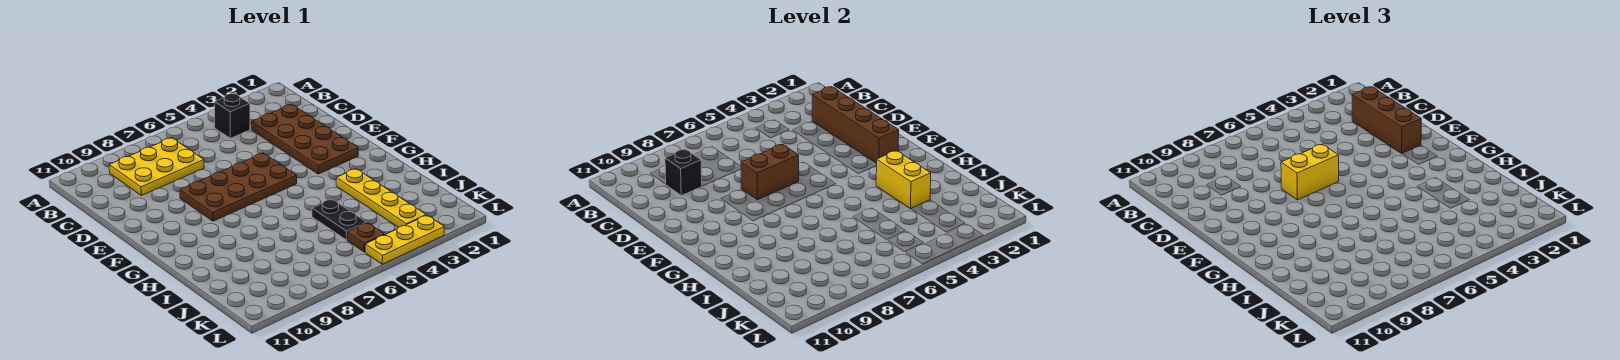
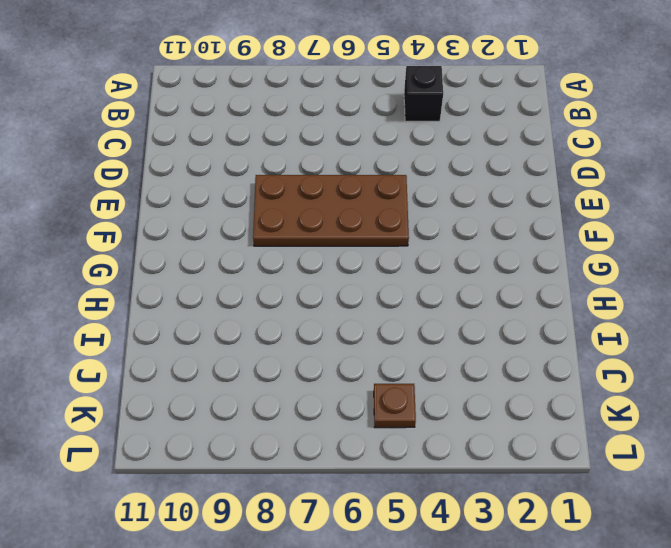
none -> yellow 2x3 plate [109,138,204,195]
none -> brown 2x4 plate [252,104,358,174]
none -> yellow 1x4 plate [336,169,426,227]

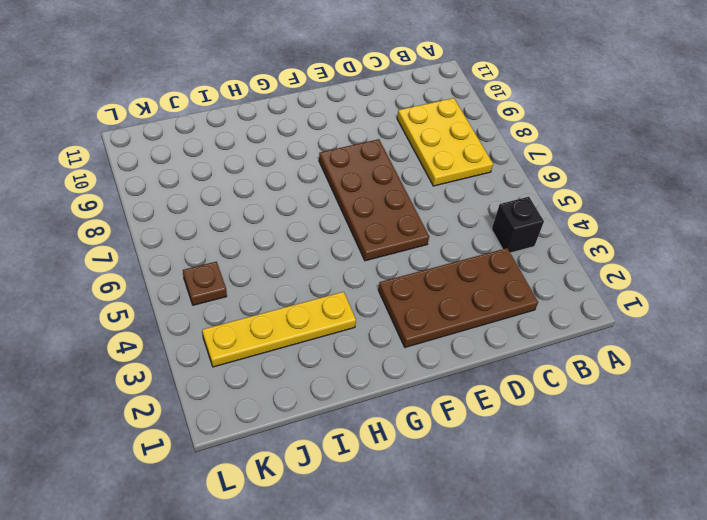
none -> black 1x2 plate [312,199,367,240]
none -> yellow 1x3 plate [365,215,444,264]
none -> brown 1x4 brick [812,87,899,163]

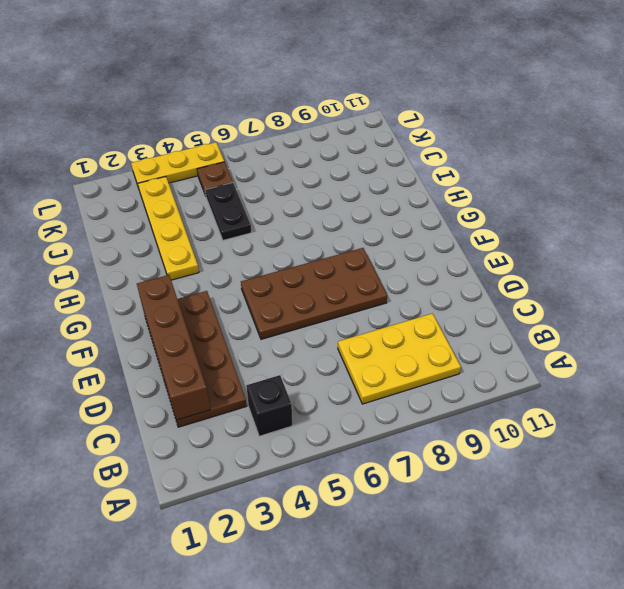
none -> black 1x1 brick [665,149,702,195]
none -> brown 1x2 brick [741,144,799,200]
none -> yellow 1x2 brick [876,151,931,209]

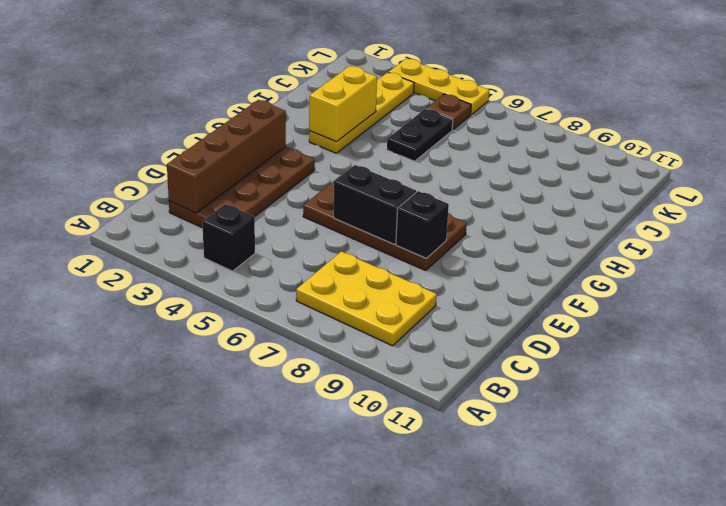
black 1x2 brick [334,165,416,244] -> brown 1x2 brick [741,144,799,200]
black 1x1 brick [396,191,449,258] -> black 1x1 brick moved to [665,149,702,195]
none -> brown 1x3 brick [1352,87,1421,153]
none -> yellow 1x2 brick [1281,144,1339,200]

